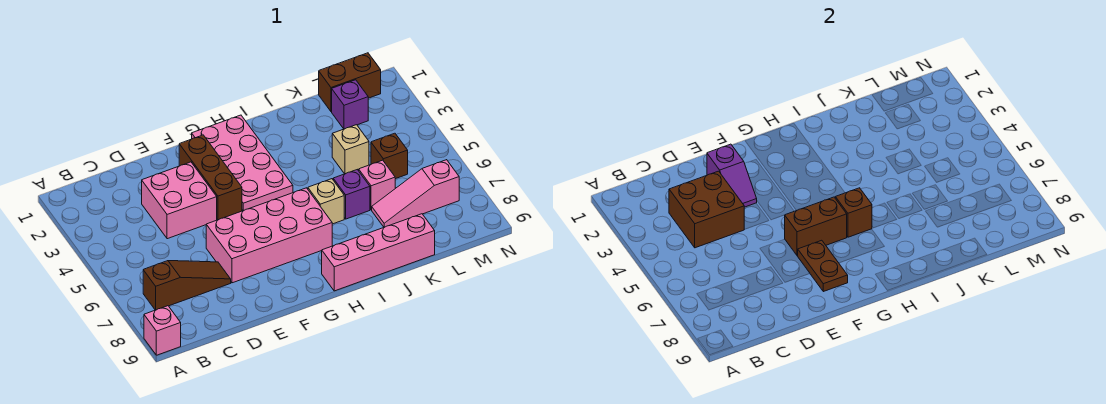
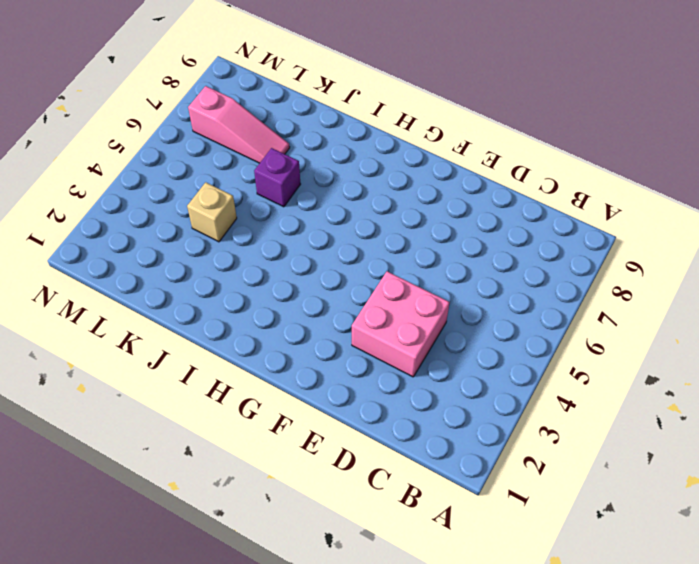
none -> pink 1x1 brick [144,306,181,355]
none -> brown 1x3 slope [143,261,231,310]
none -> pink 2x4 brick [206,188,332,283]

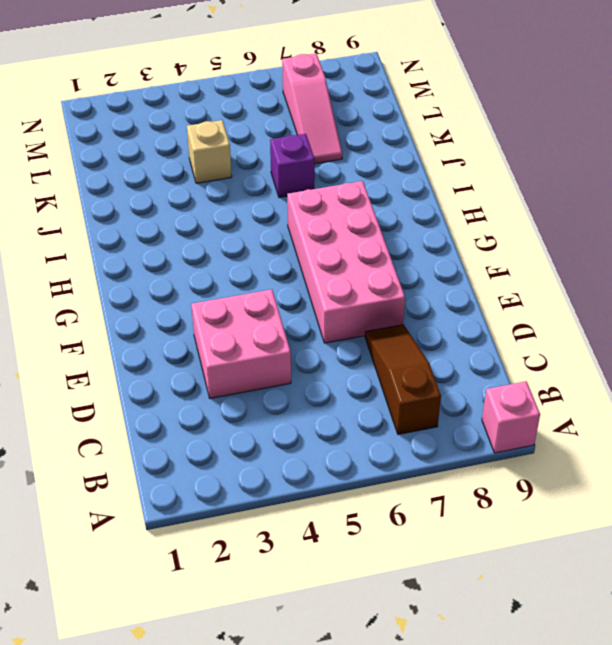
none -> brown 1x3 brick [179,135,242,220]
none -> pink 2x4 plate [192,115,293,211]
none -> pink 1x4 brick [322,214,435,291]

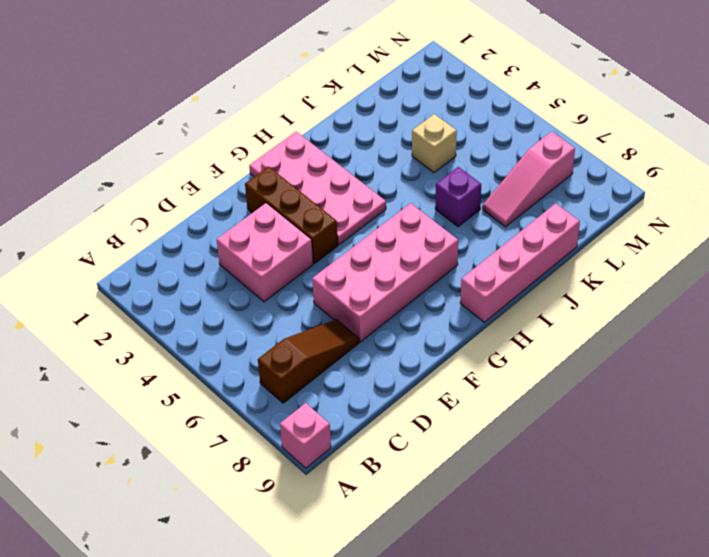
none -> tan 1x1 brick [308,179,344,224]
none -> pink 1x1 brick [359,160,395,210]
none -> brown 1x2 brick [319,53,381,112]

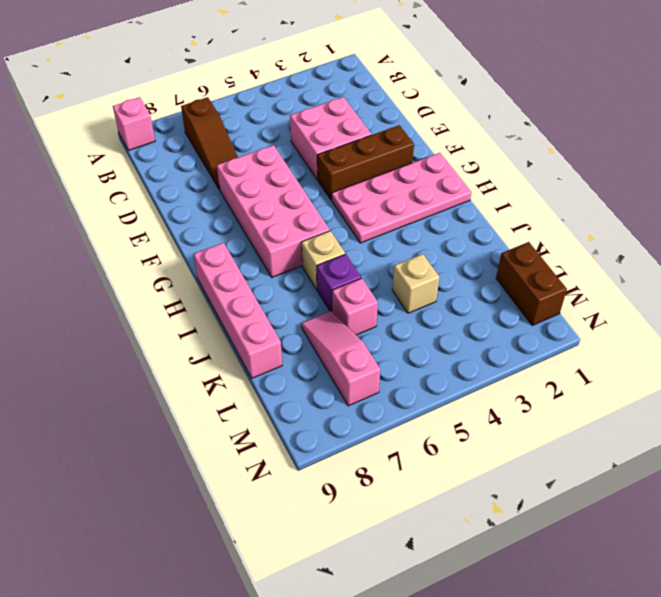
none -> purple 1x1 brick [332,80,368,129]
none -> brown 1x1 brick [371,133,408,179]
none -> brown 2x2 brick [669,171,745,248]

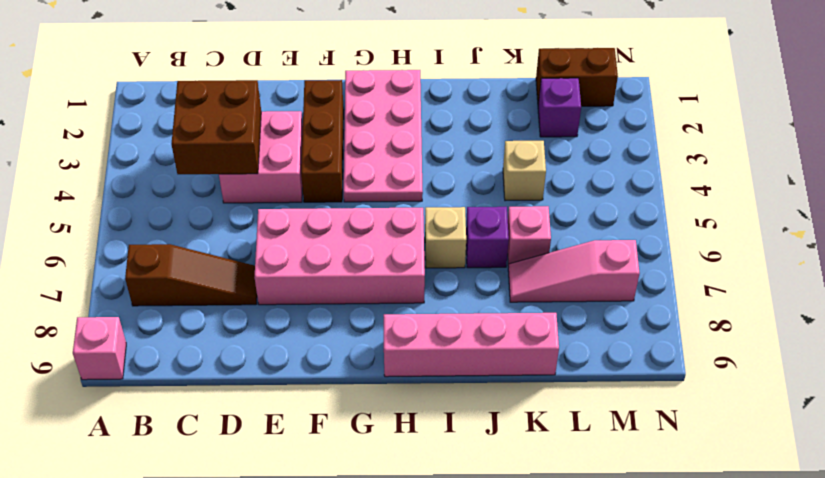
none -> brown 1x1 brick [371,133,408,179]
none -> purple 1x2 slope [707,144,757,207]
none -> brown 1x2 brick [785,197,847,256]

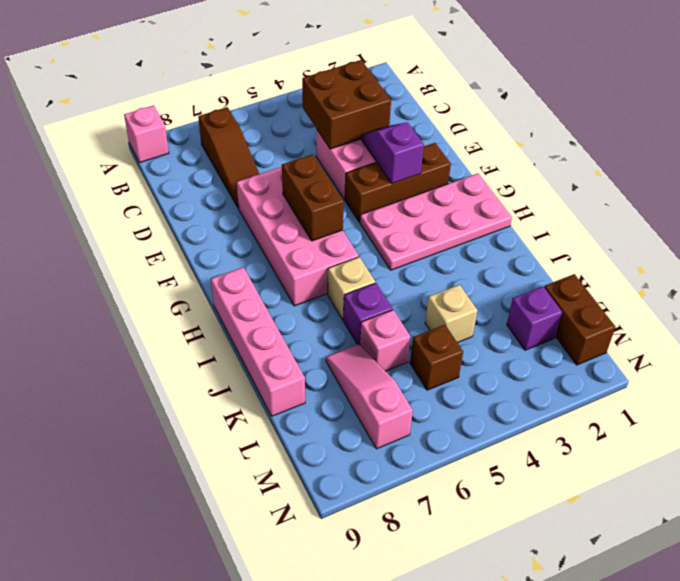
purple 1x2 slope [361,122,424,184] -> purple 1x2 slope turned to [707,144,757,207]
none -> brown 1x2 plate [798,240,848,292]
none -> brown 1x1 brick [835,188,872,237]

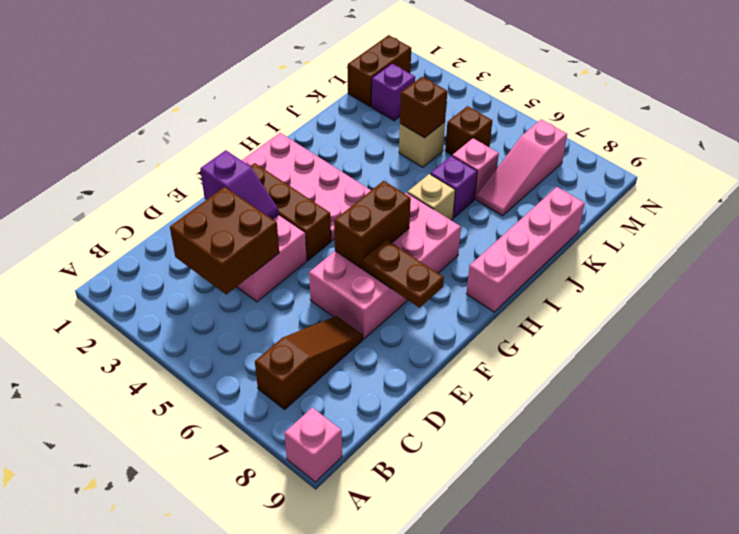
brown 1x1 brick [400,77,447,138] -> brown 1x1 brick moved to [835,188,872,237]

